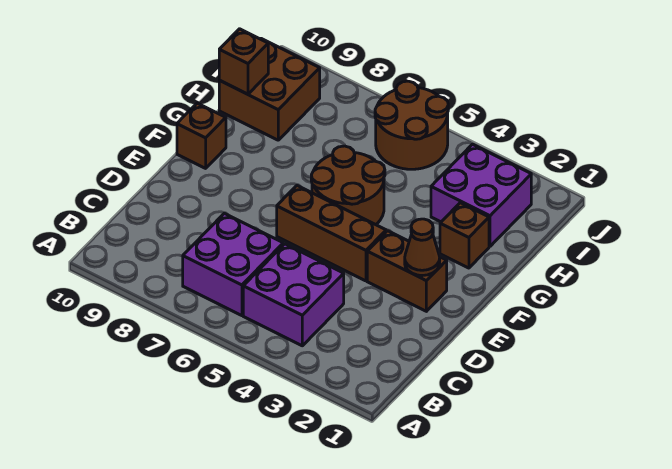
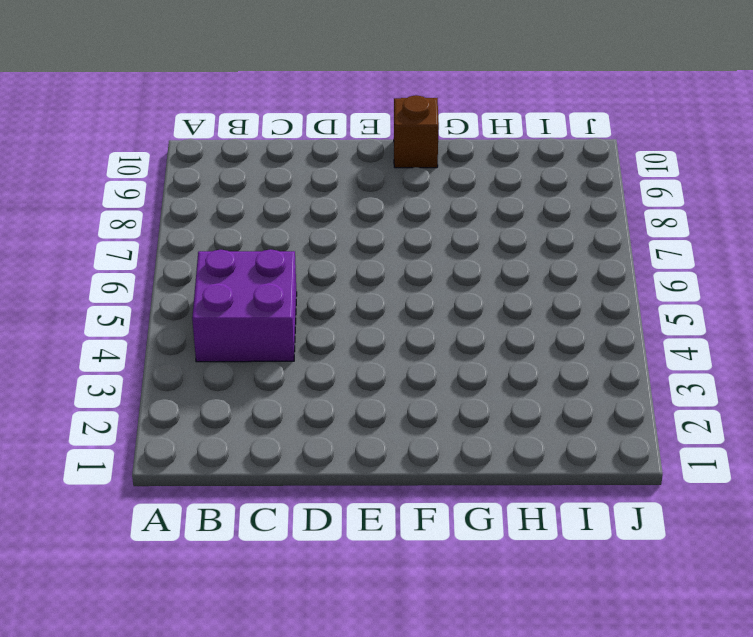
none -> purple 2x2 brick [183,213,283,316]
none -> brown 1x2 brick [367,231,447,311]
none -> brown 1x3 brick [277,186,386,281]

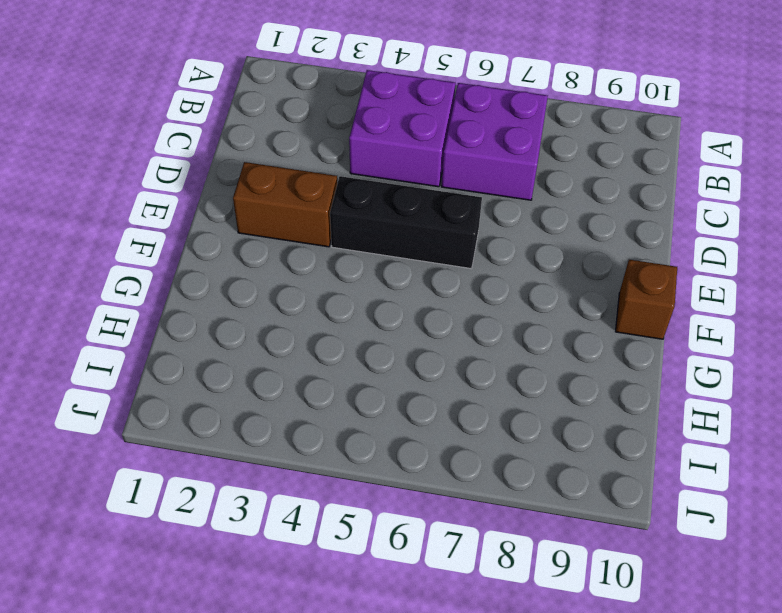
black 1x3 brick [330,176,482,269] -> brown 1x3 brick [277,186,386,281]
none -> brown 2x2 round brick [311,146,385,225]
none -> brown 1x1 brick [440,203,489,268]
none -> purple 2x2 brick [431,144,531,246]

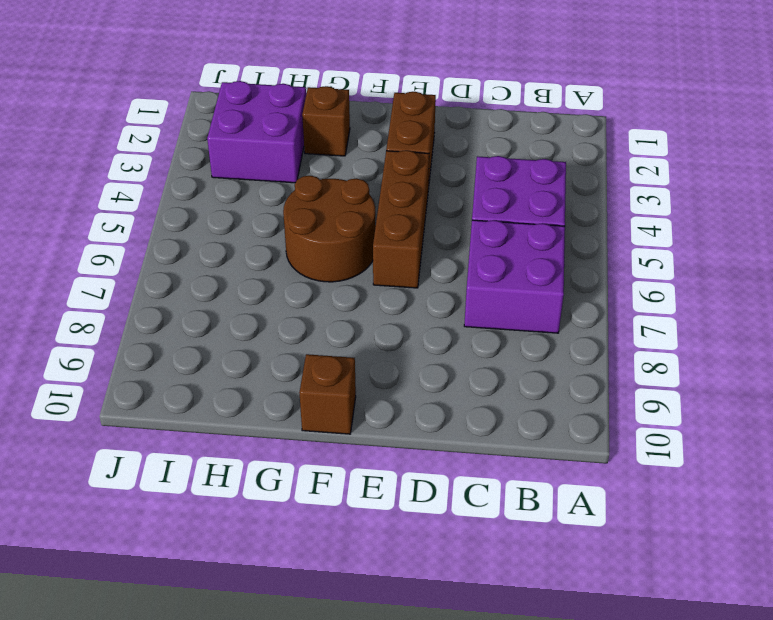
none -> brown 2x2 brick [219,38,320,140]
none -> brown 2x2 round brick [375,81,448,169]
none -> brown 1x1 cone [405,219,440,276]

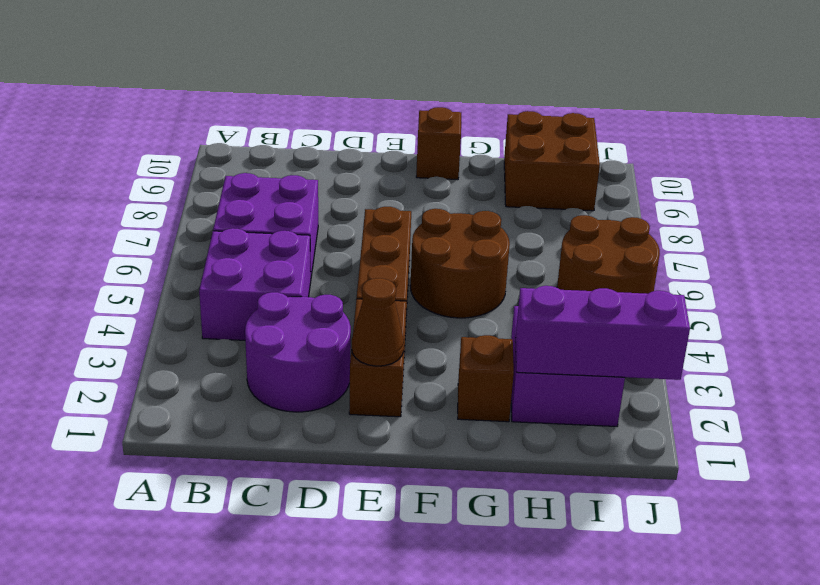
purple 2x2 round brick [245,292,351,412] -> none
purple 1x3 brick [515,286,690,380] -> none
none -> brown 1x1 brick [219,29,268,94]

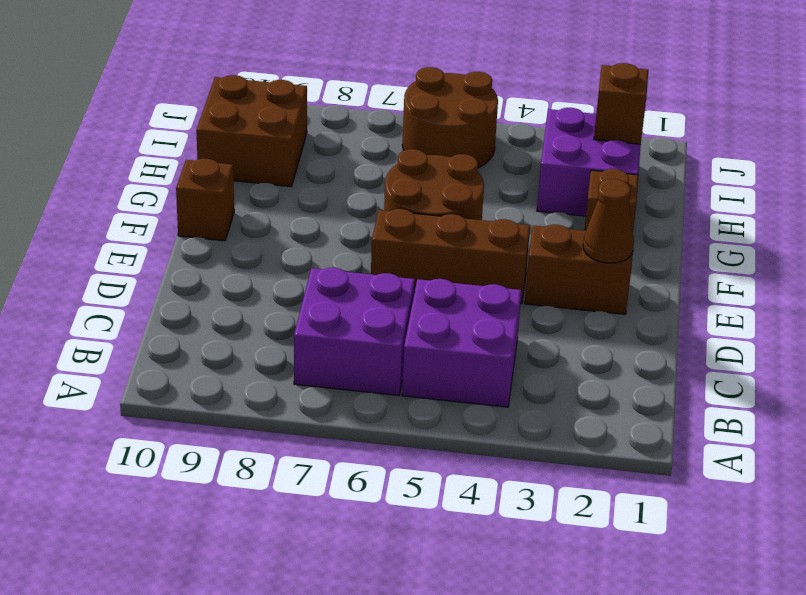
brown 1x1 brick [594,63,648,144] -> brown 1x1 brick moved to [219,29,268,94]

